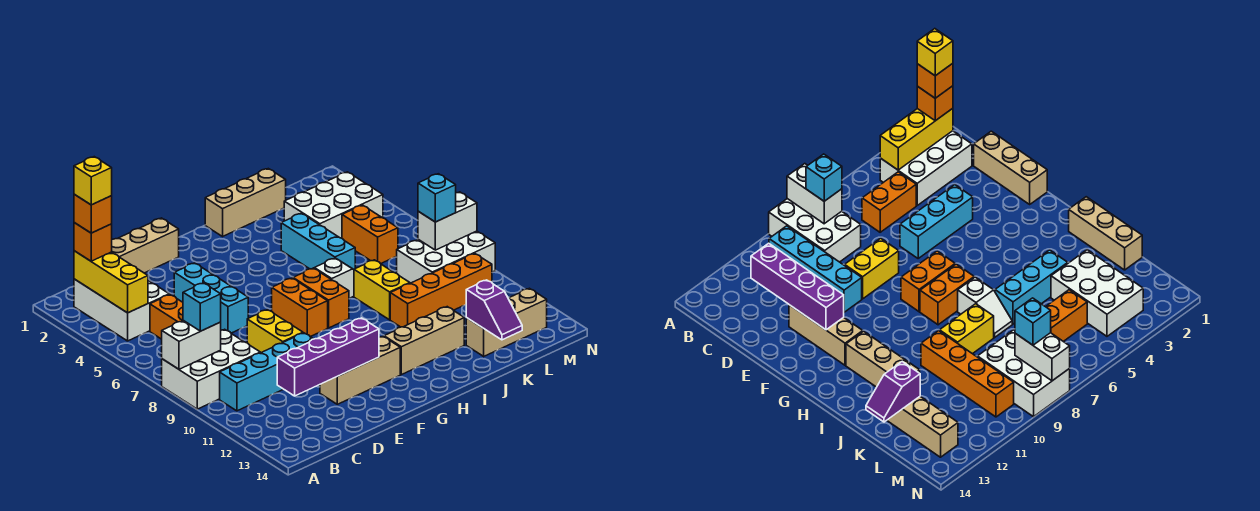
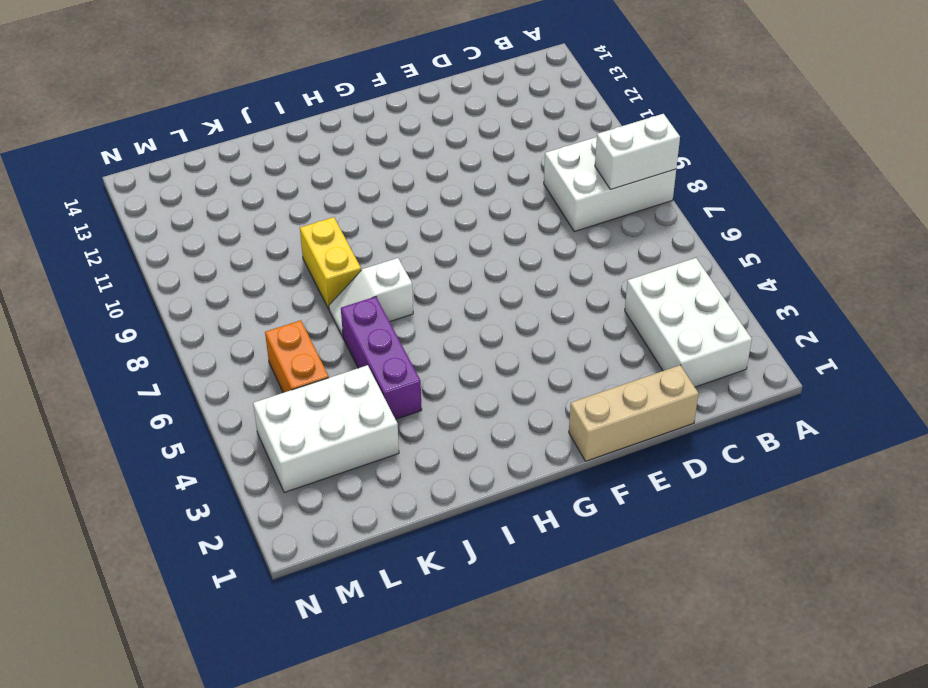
purple 1x3 brick [341,297,422,419] -> cyan 1x3 brick [281,213,355,269]
none -> cyan 1x4 brick [220,333,313,411]
none -> orange 1x2 brick [150,295,183,339]
none -> cyan 1x3 brick [174,263,248,333]
none -> yellow 1x2 brick [247,310,303,353]

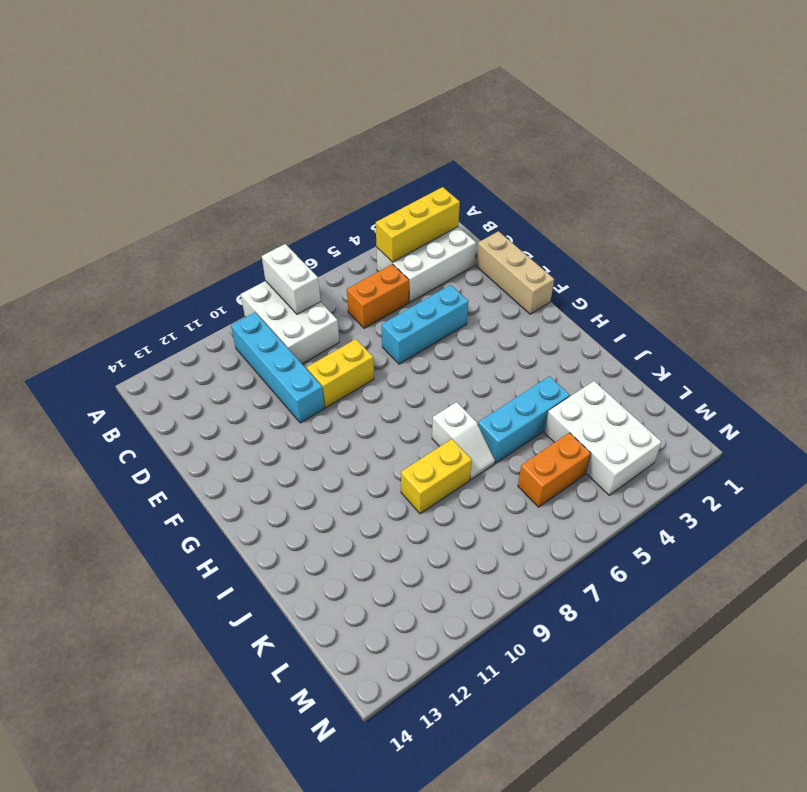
none -> tan 1x3 brick [320,336,400,404]
none -> orange 1x2 brick [272,278,328,337]
none -> orange 1x2 brick [293,268,349,328]
none -> tan 1x3 brick [384,307,464,375]

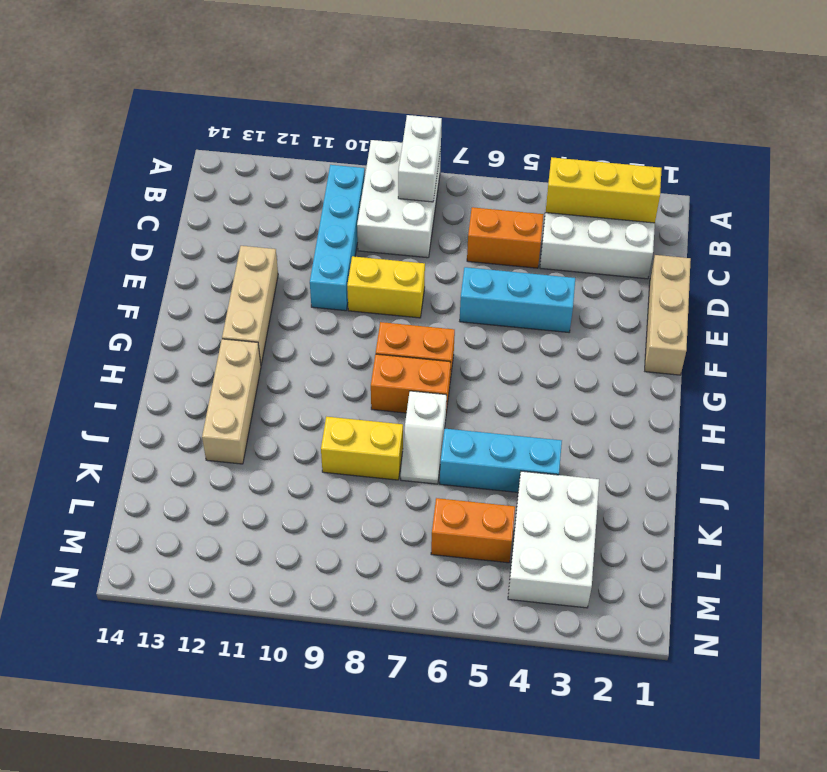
none -> tan 1x3 brick [205,169,286,236]
none -> orange 1x4 brick [390,253,492,327]
none -> tan 1x3 brick [466,288,547,356]
none -> white 2x3 brick [397,231,495,283]

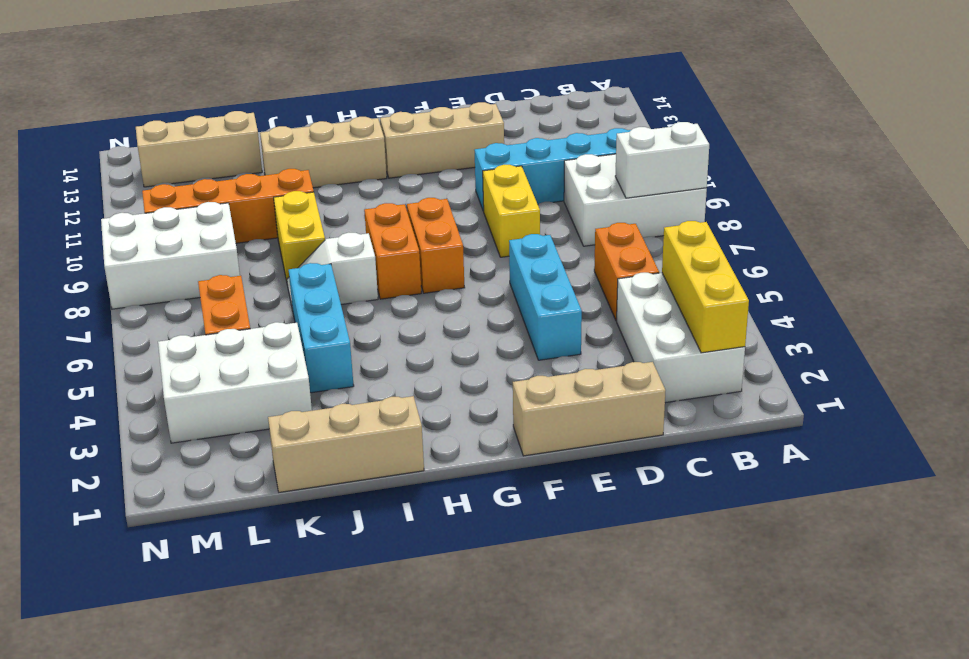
none -> purple 1x4 brick [277,318,379,396]
none -> purple 1x2 slope [466,280,522,340]
none -> white 1x2 brick [418,192,477,250]
none -> orange 1x1 brick [74,223,112,261]

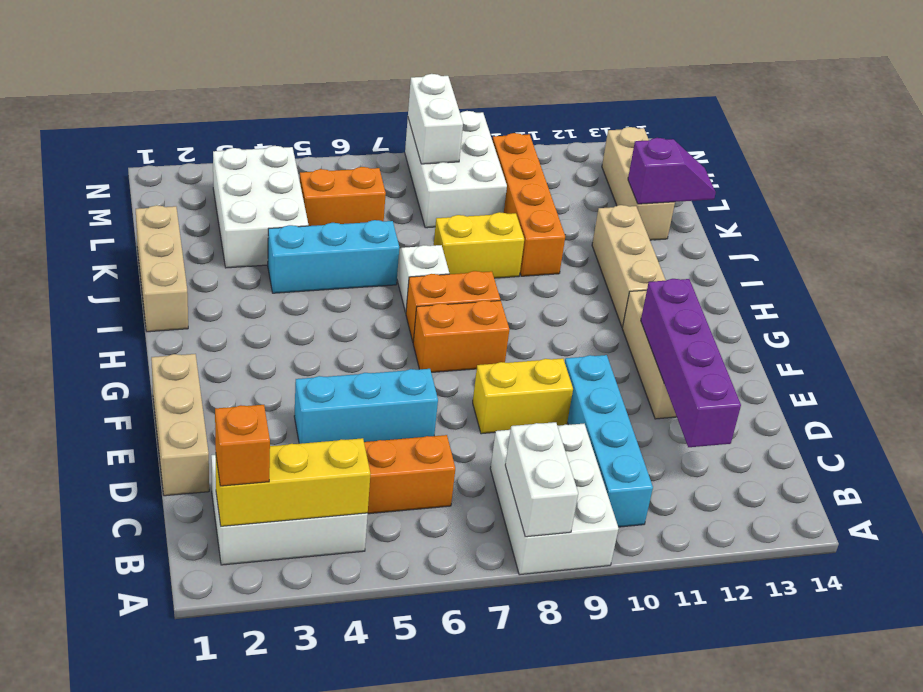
none -> cyan 1x1 brick [183,283,221,331]
none -> cyan 1x1 brick [418,174,456,222]
none -> orange 1x1 brick [74,194,112,233]
none -> yellow 1x1 brick [74,157,112,205]

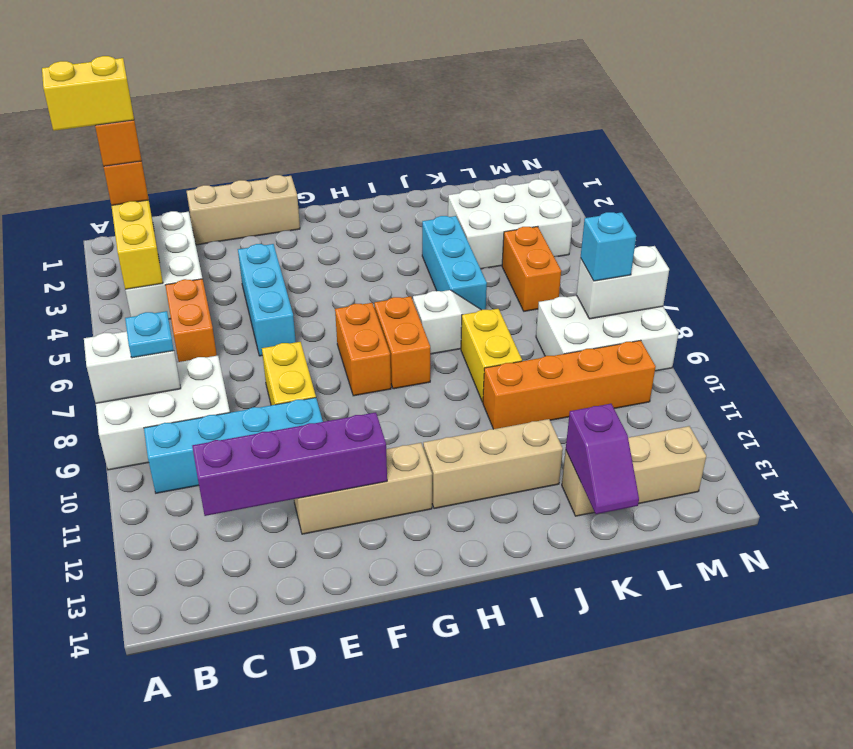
yellow 1x2 brick [42,56,134,131] -> yellow 1x1 brick [74,157,112,205]
cyan 1x1 plate [125,311,174,358] -> cyan 1x1 brick [183,283,221,331]
none -> tan 1x3 brick [205,169,286,236]

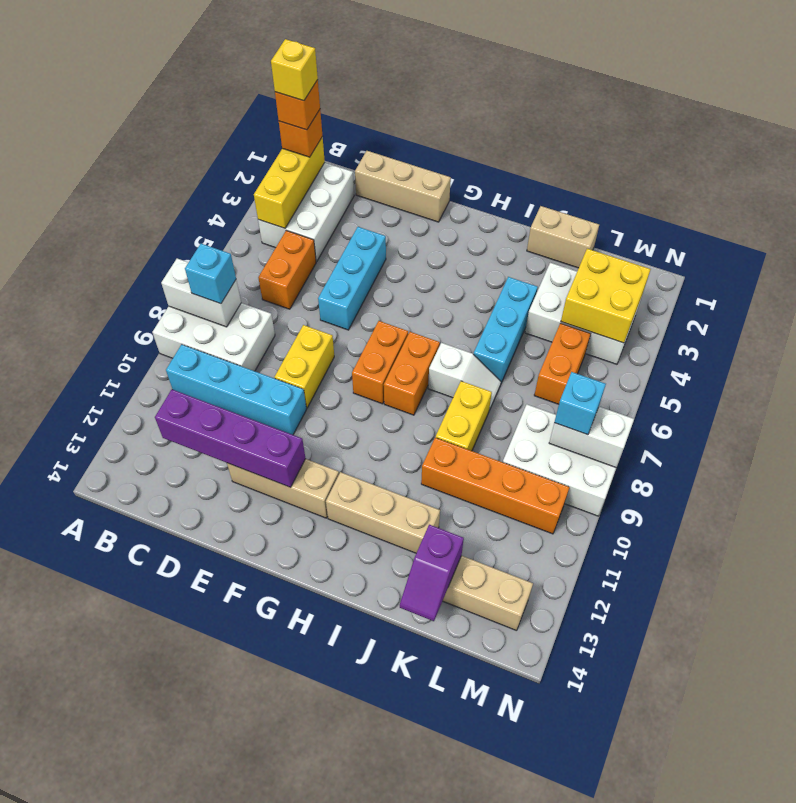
tan 1x2 brick [527,206,599,268] -> tan 1x3 brick [205,169,286,236]
yellow 2x2 brick [561,249,651,343] -> none

